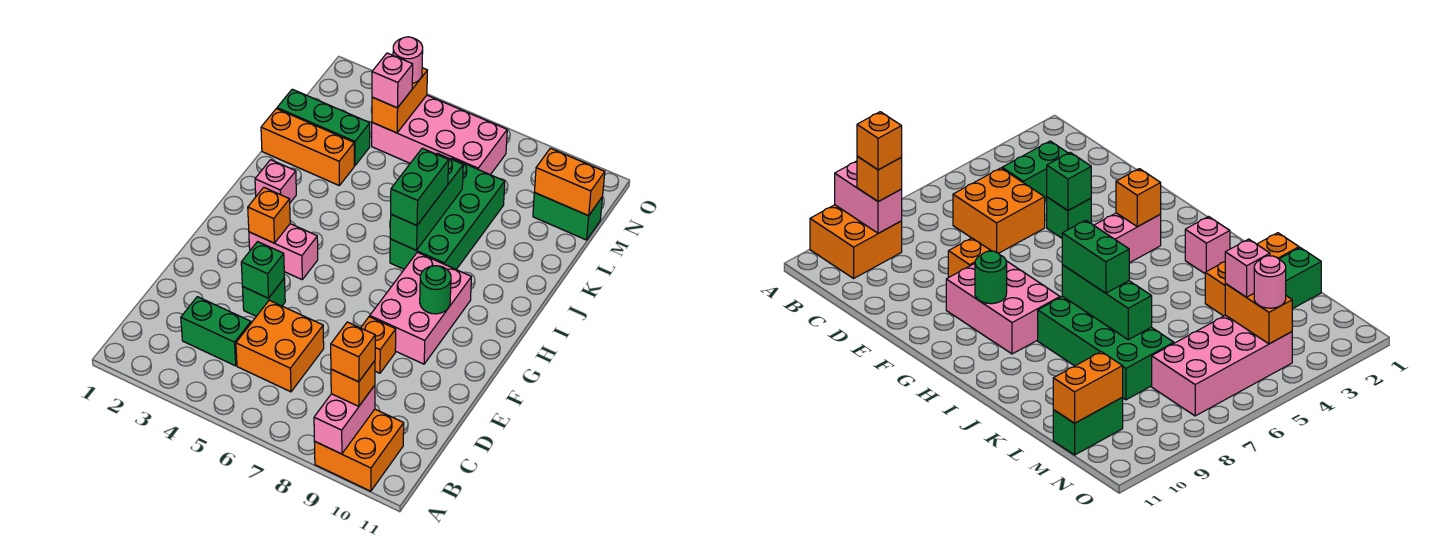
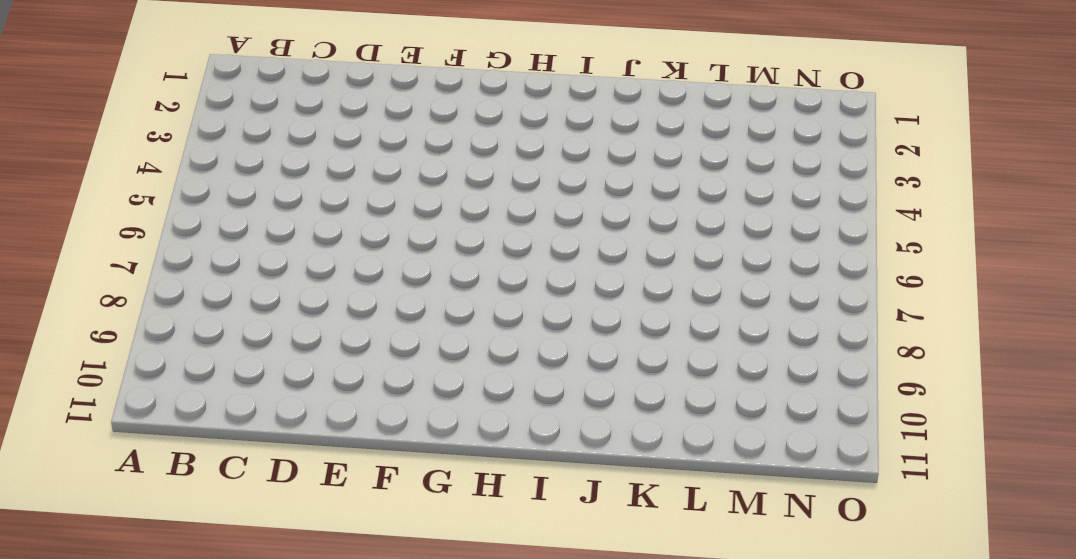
none -> orange 2x2 brick [315,409,404,491]
none -> green 1x2 brick [181,297,251,366]
none -> orange 2x2 brick [236,300,324,392]

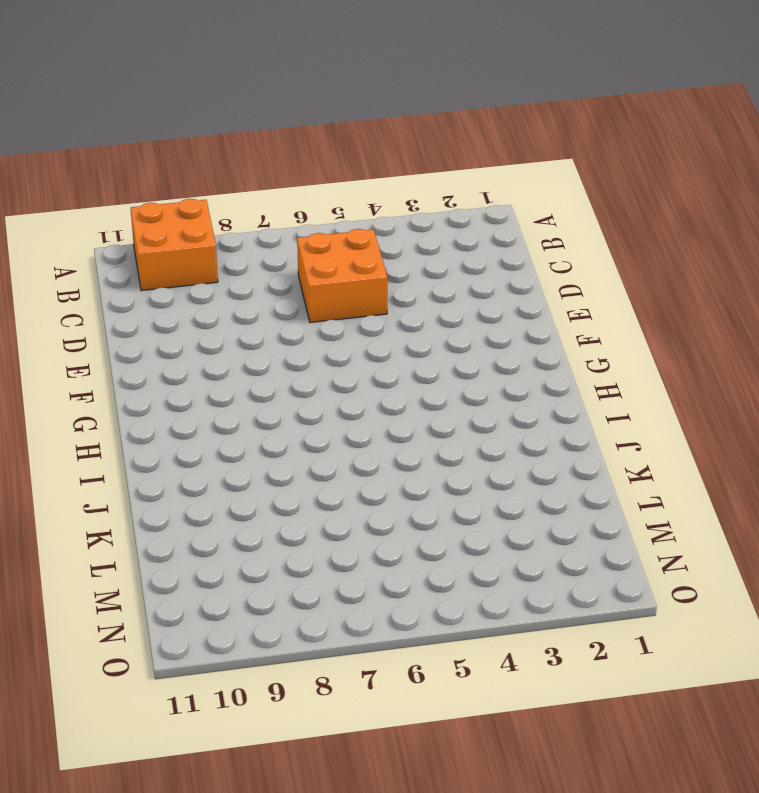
none -> green 1x2 brick [181,297,251,366]
none -> green 1x1 brick [243,278,285,316]
none -> orange 1x1 brick [361,317,396,373]

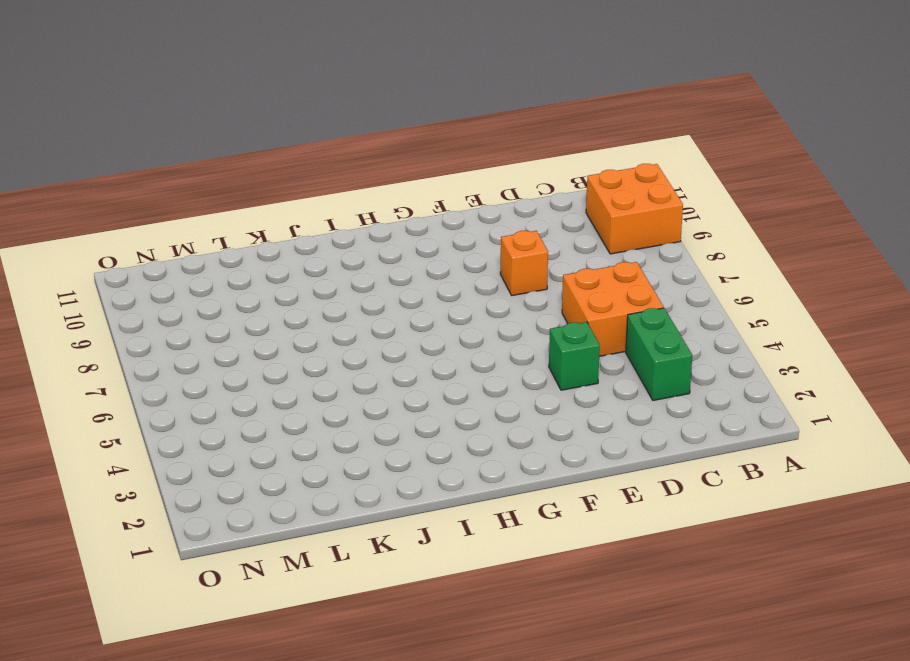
none -> pink 2x3 brick [370,252,471,364]
none -> pink 1x2 brick [249,224,318,280]
none -> pink 1x1 brick [255,160,296,203]

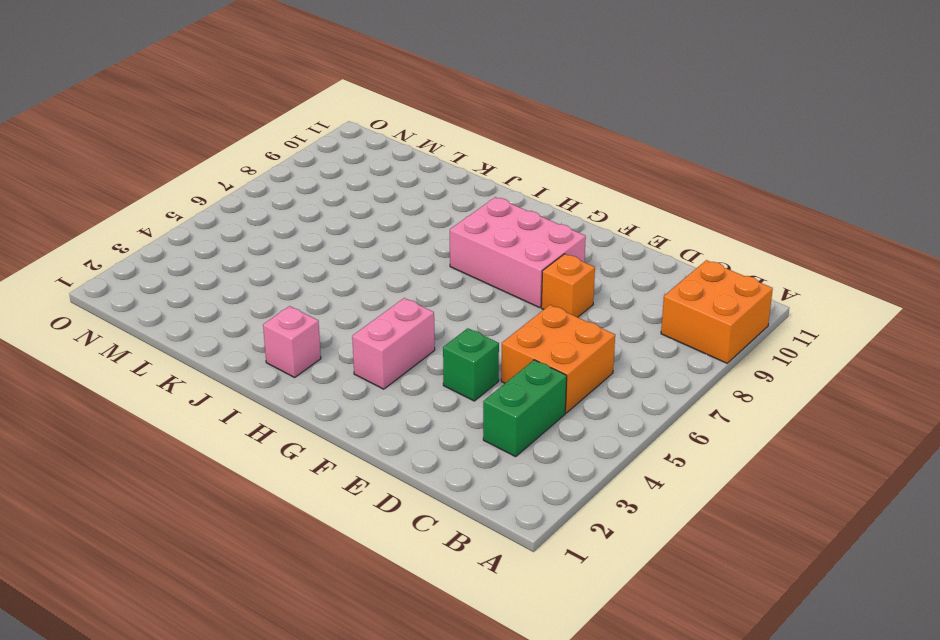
none -> green 2x4 brick [390,158,505,269]
none -> orange 1x3 brick [261,109,354,185]
none -> green 1x3 brick [277,89,370,166]

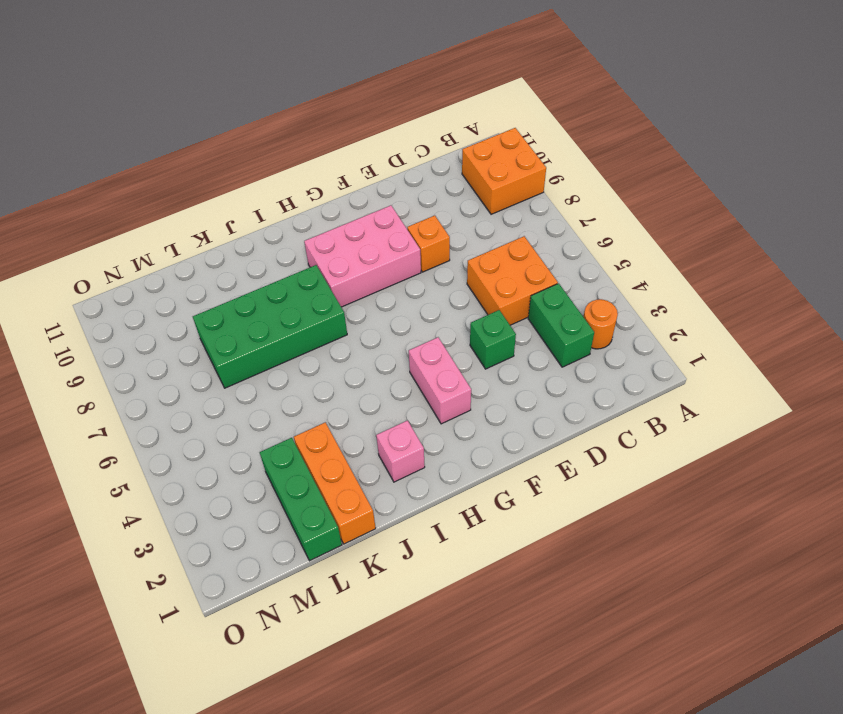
orange 1x1 round brick [583,299,618,349] -> none
none -> pink 2x4 brick [372,95,507,175]
none -> green 1x2 brick [533,193,602,240]
none -> pink 1x2 brick [314,385,375,454]

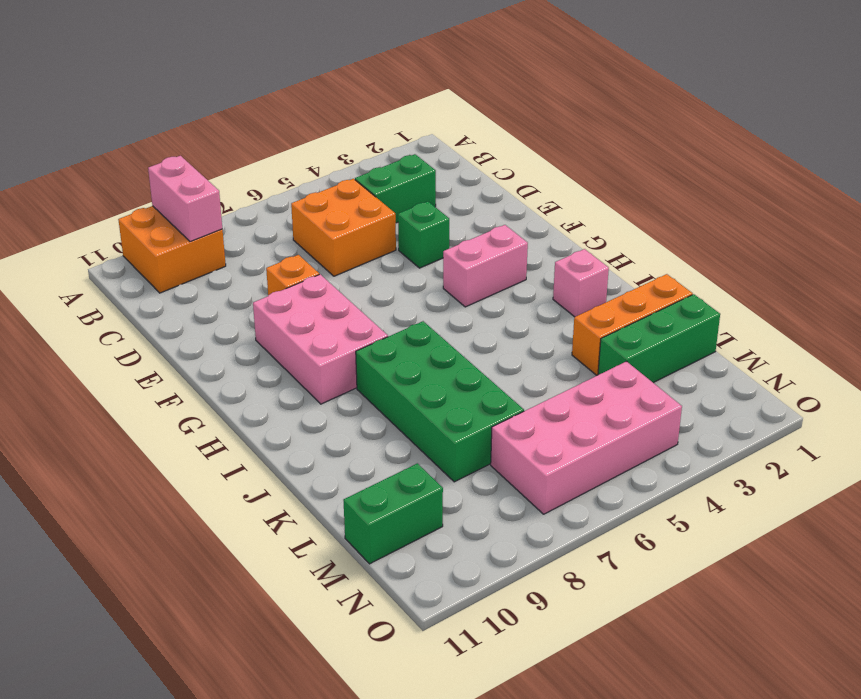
none -> green 1x1 brick [241,242,284,298]
none -> orange 1x1 brick [248,187,290,243]
none -> green 1x1 round brick [420,266,451,314]

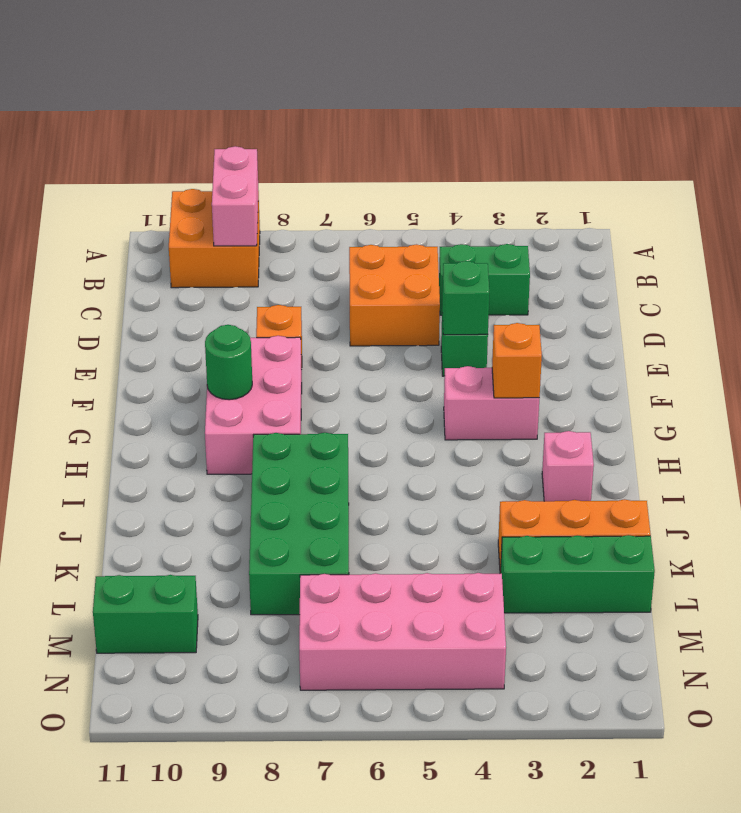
none -> green 1x3 brick [390,153,463,250]
none -> orange 1x2 brick [372,68,427,133]
none -> orange 1x2 brick [534,148,605,216]

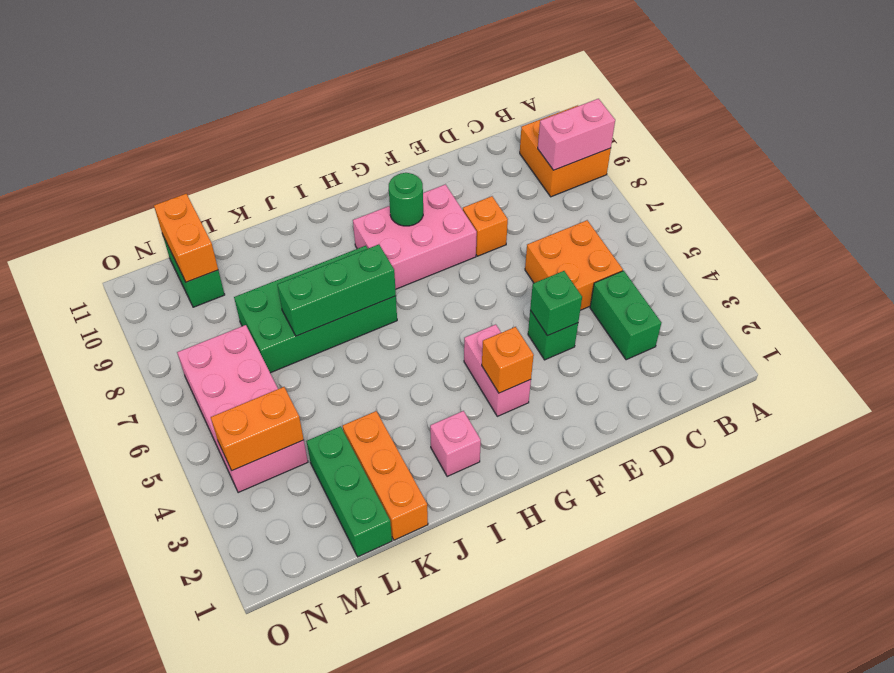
none -> orange 1x1 brick [331,361,375,406]
none -> green 1x2 brick [391,148,449,225]
none -> pink 1x1 brick [372,53,413,108]

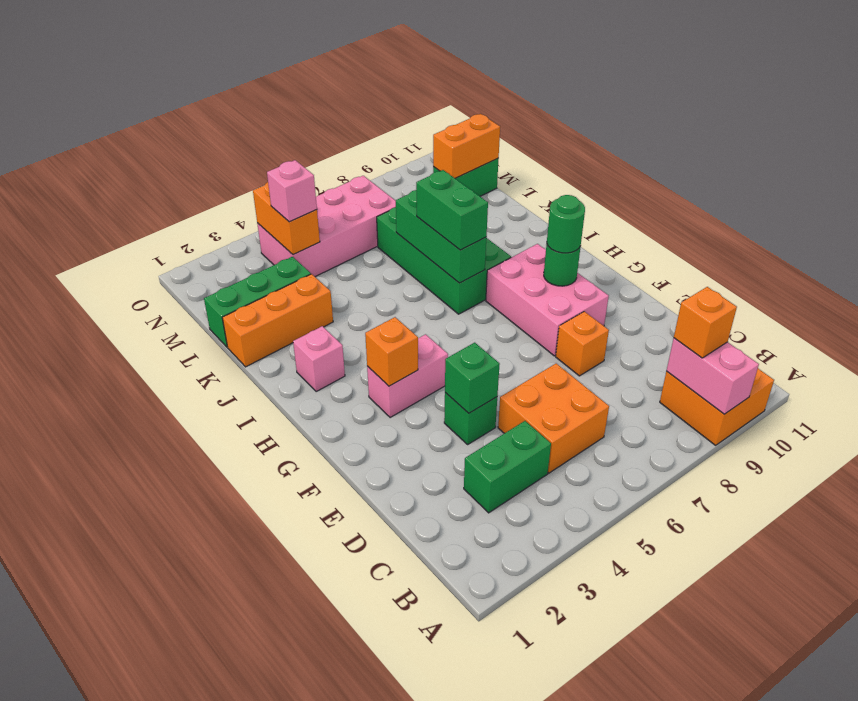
green 1x1 round brick [547,195,585,253] -> none
none -> pink 1x1 round brick [393,37,423,84]
none -> orange 1x1 brick [331,322,375,382]

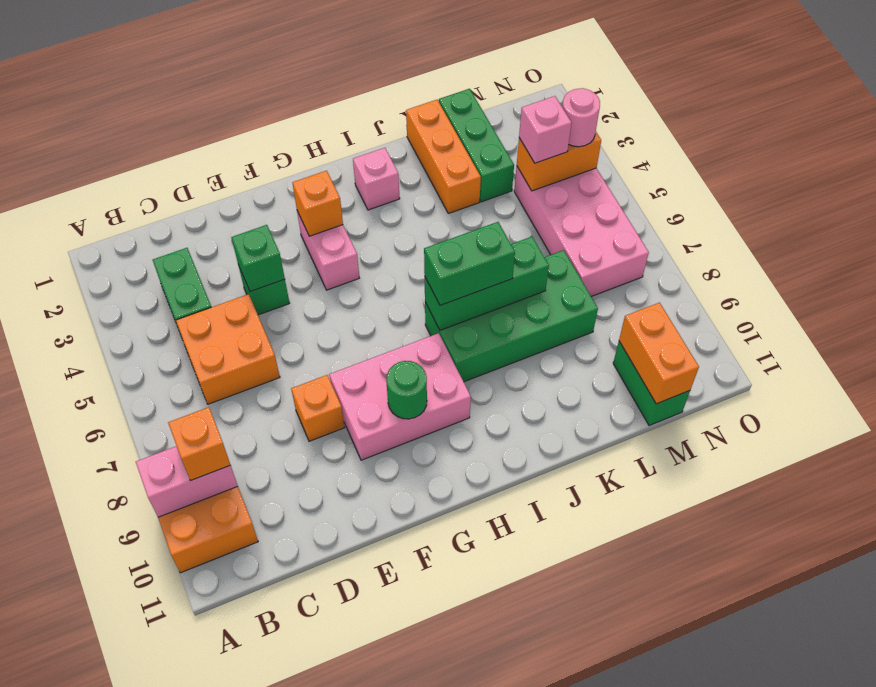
none -> orange 1x1 brick [331,322,375,382]

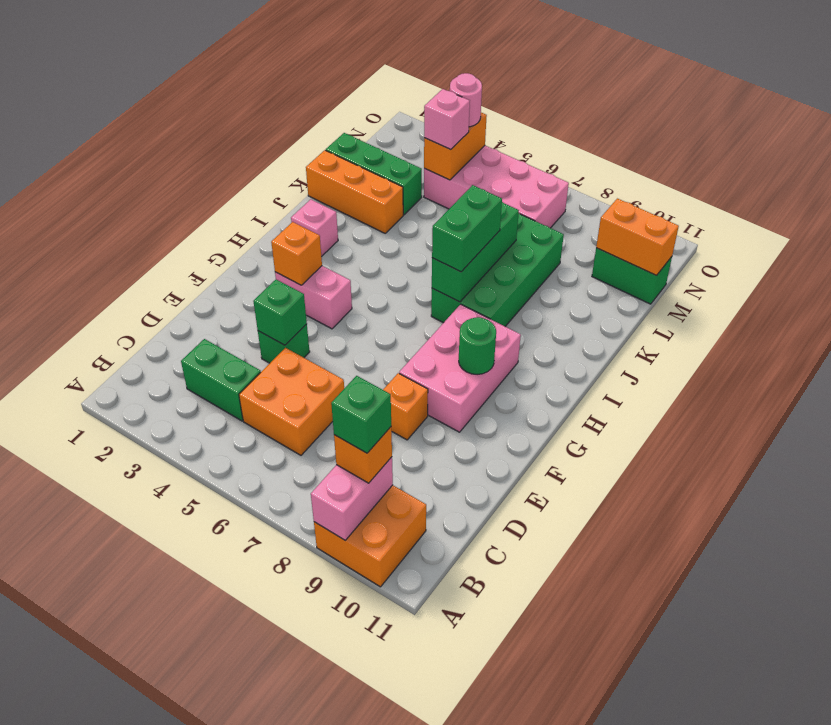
green 1x1 brick [331,376,391,453] -> orange 1x1 brick [331,322,375,382]

